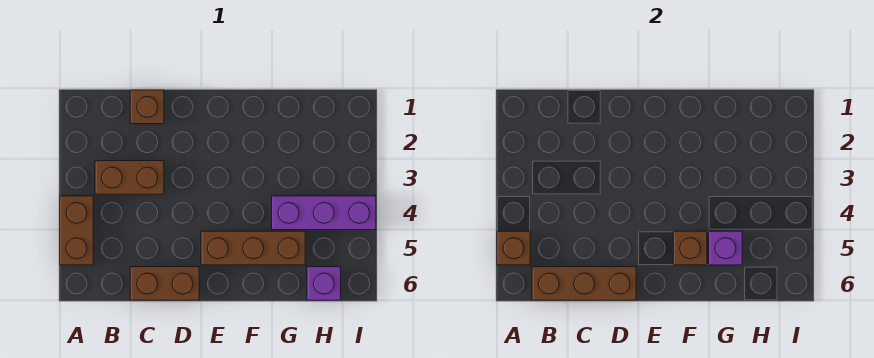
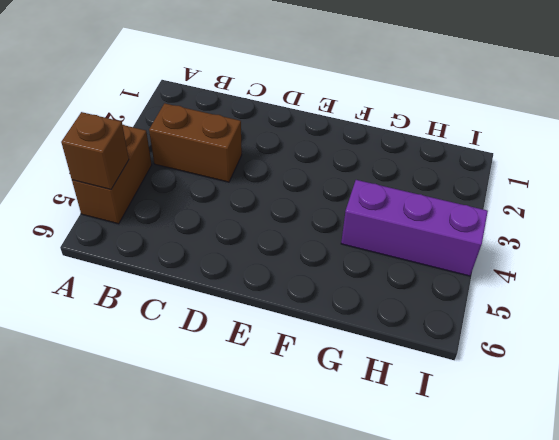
none -> brown 1x1 brick [130,90,164,124]
none -> brown 1x2 brick [130,267,199,300]

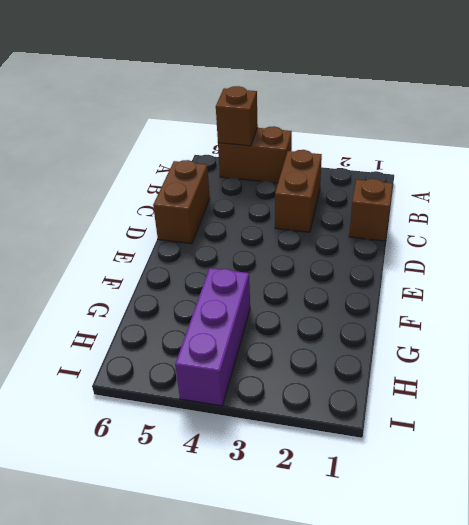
none -> brown 1x3 brick [201,231,305,265]
none -> purple 1x1 brick [307,267,341,300]

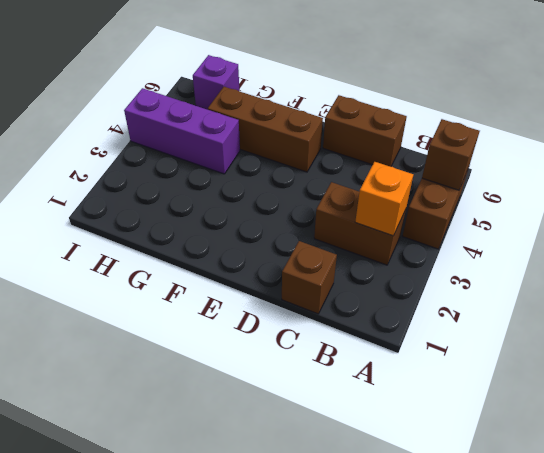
orange 1x1 brick [355,162,413,236] -> none
none -> brown 1x3 brick [532,267,636,300]
none -> brown 1x1 brick [673,231,707,265]

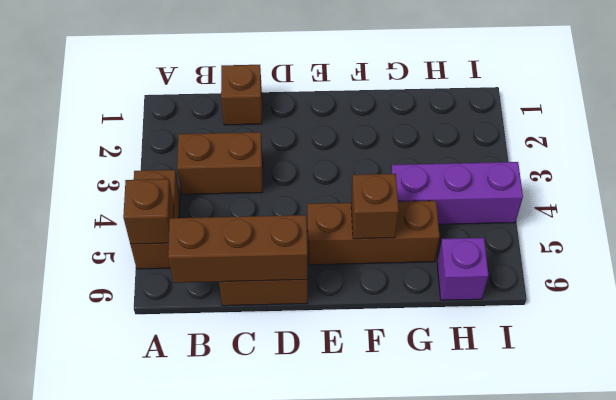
none -> purple 1x1 brick [709,231,742,265]

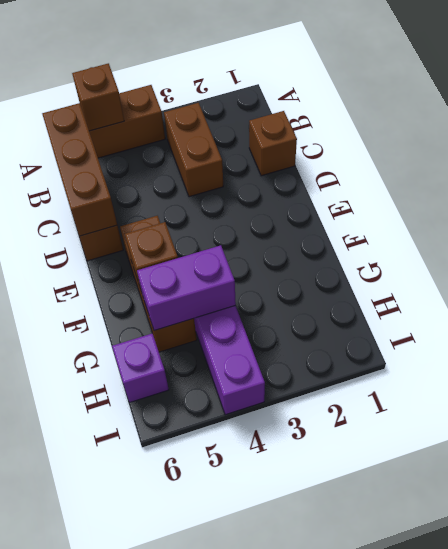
purple 1x2 brick [137,245,236,331] -> purple 1x1 brick [709,231,742,265]

